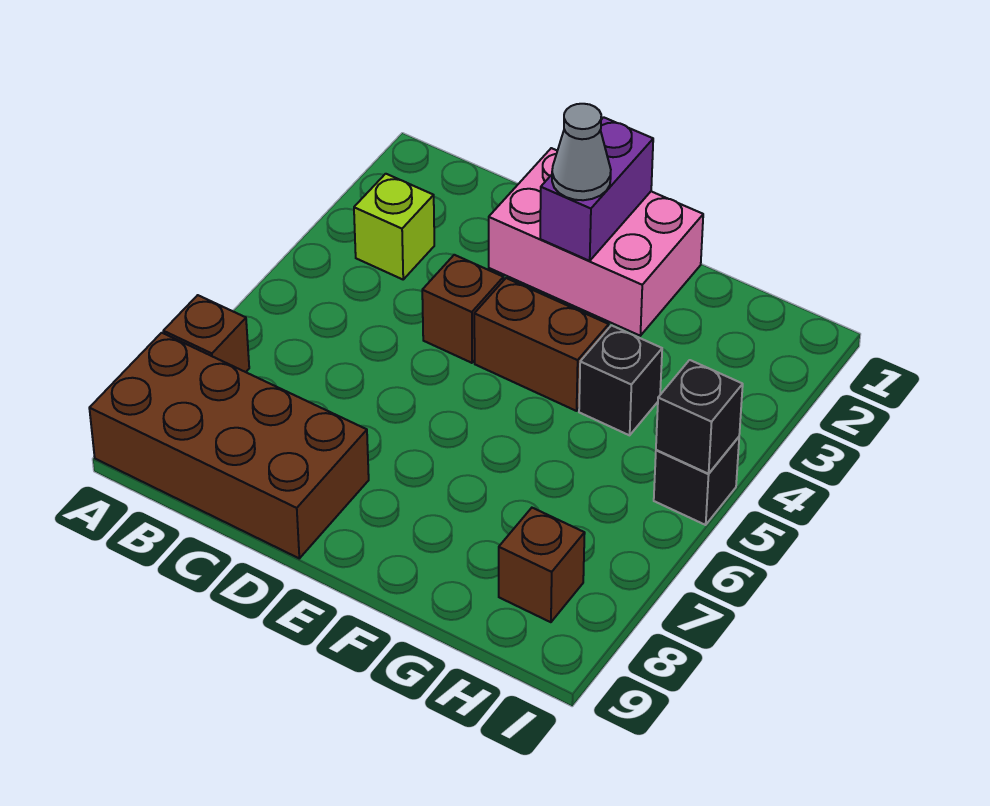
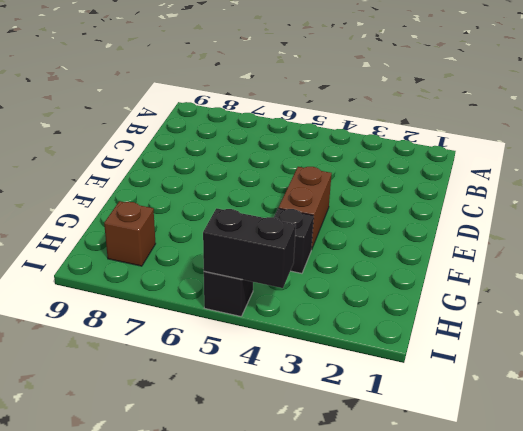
black 1x2 brick [203,208,296,288] -> black 1x1 brick [656,360,743,474]
none -> brown 1x1 brick [163,295,249,372]
none -> brown 2x4 brick [89,333,369,558]
none -> lime 1x1 brick [354,174,434,279]

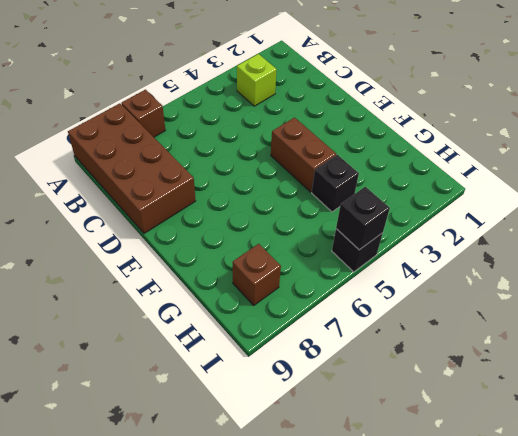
none -> pink 2x3 brick [489,148,703,336]
none -> brown 1x1 brick [422,255,503,363]
none -> purple 1x2 brick [540,117,653,261]

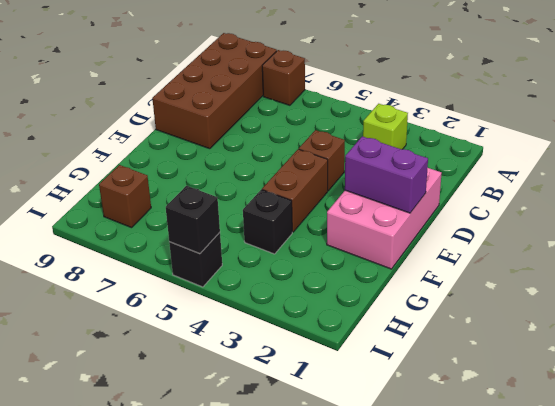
none -> grey 1x1 cone [552,104,611,200]

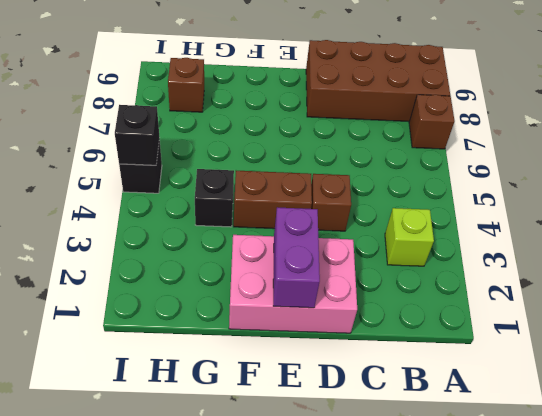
none -> grey 1x1 cone [552,104,611,200]

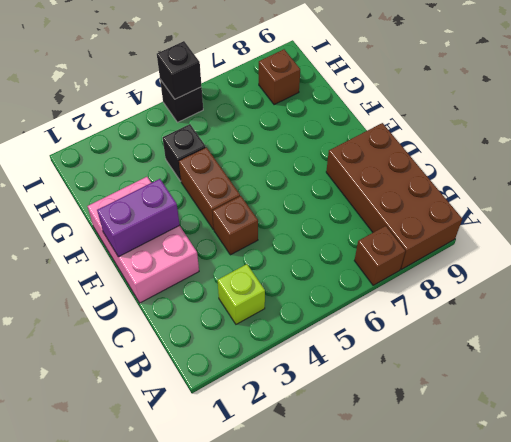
none -> grey 1x1 cone [552,104,611,200]

